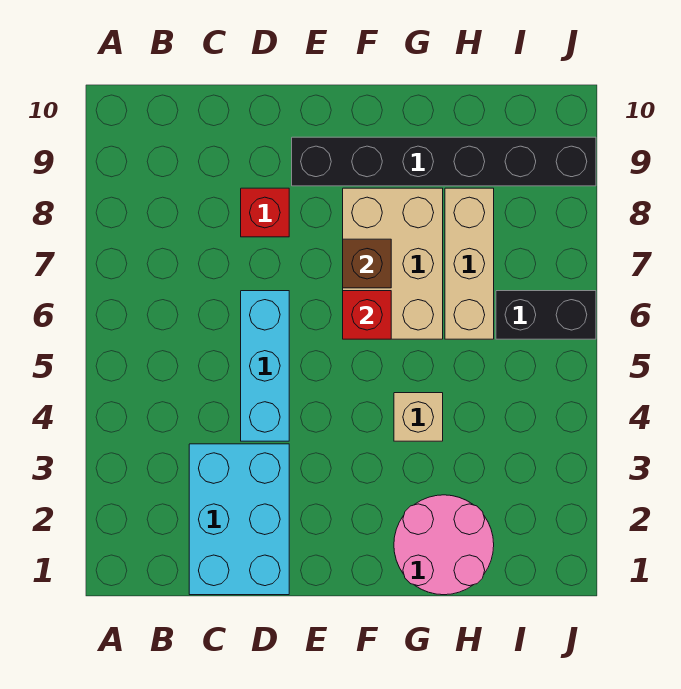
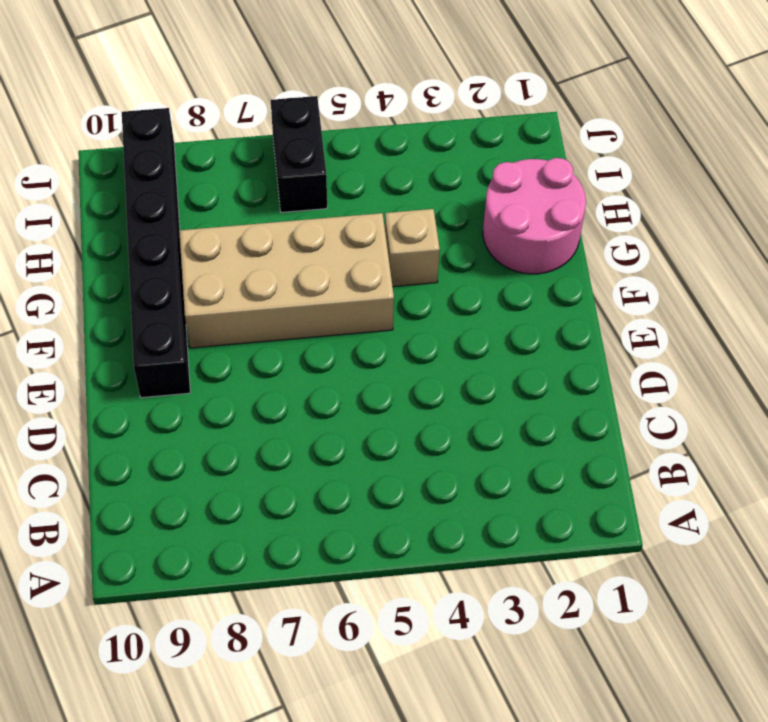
tan 2x4 brick [179,213,394,348] -> tan 2x3 brick [343,188,443,339]
none -> cyan 2x3 brick [189,444,289,595]
none -> cyan 1x3 brick [241,291,289,441]

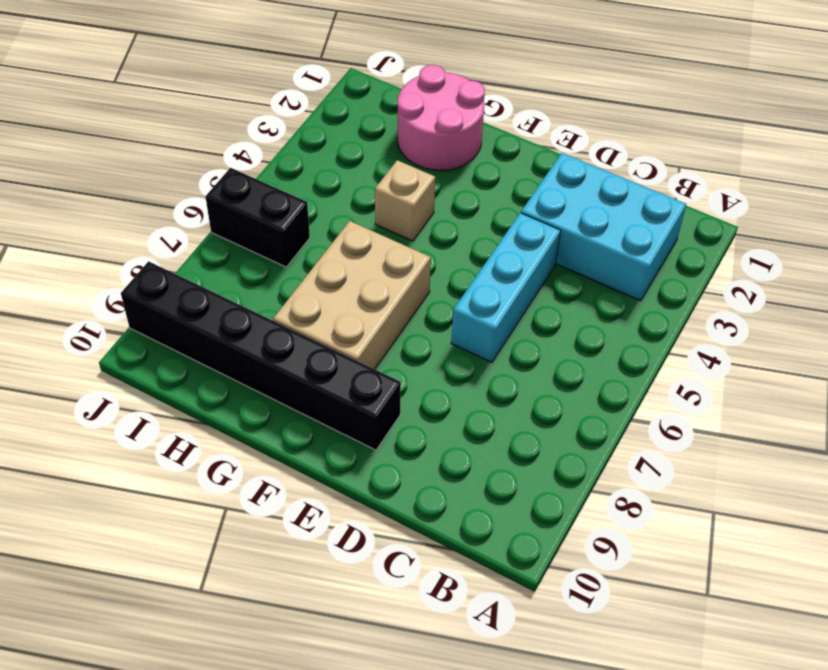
cyan 2x3 brick [521,153,686,301] -> cyan 2x3 brick turned to [189,444,289,595]
none -> red 1x1 brick [241,188,289,237]
none -> tan 1x3 brick [445,188,494,339]

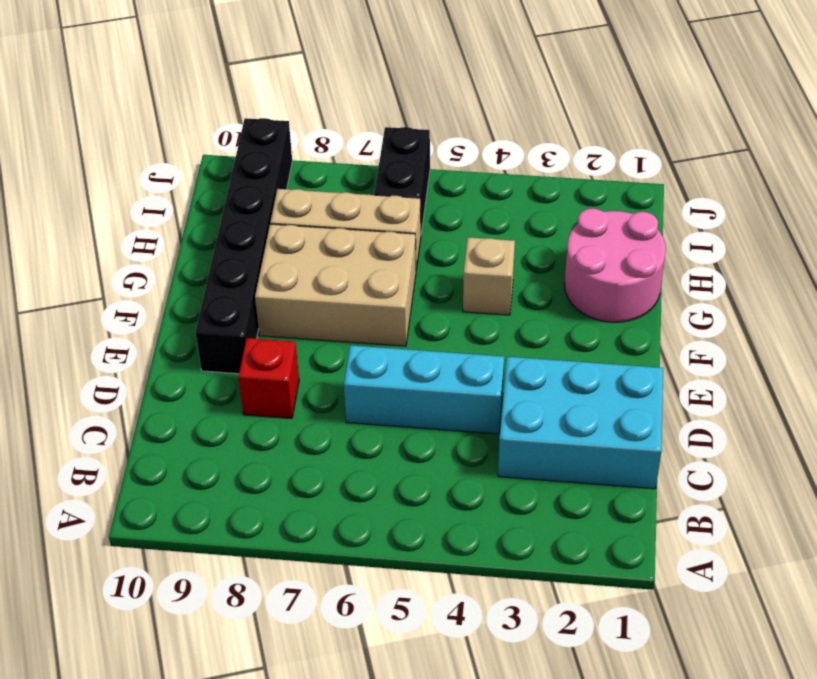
none -> red 1x1 brick [343,291,391,339]
none -> brown 1x1 brick [343,239,391,288]

